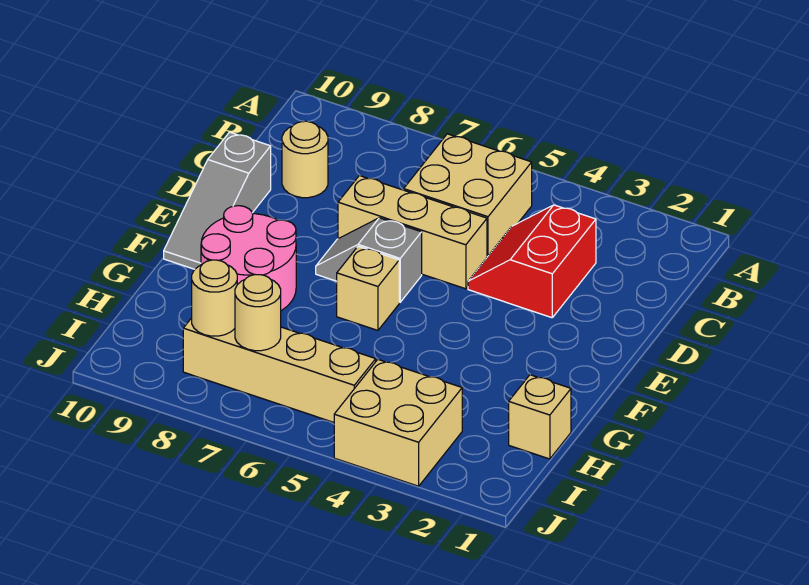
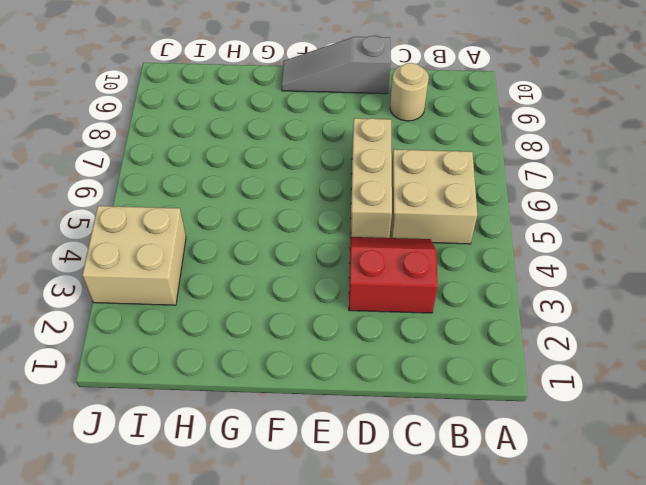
none -> grey 1x2 slope [316,218,422,302]
none -> tan 1x1 brick [337,246,399,330]
none -> pink 2x2 round brick [201,206,296,310]

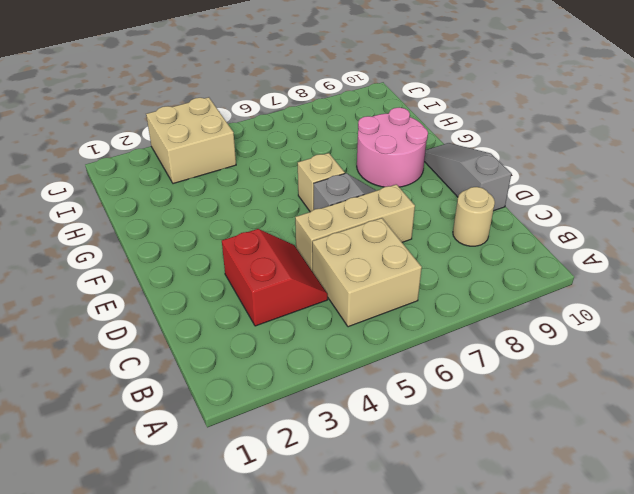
none -> tan 1x1 brick [509,375,571,459]
none -> tan 1x4 brick [183,318,376,422]
none -> tan 1x1 round brick [235,275,281,351]

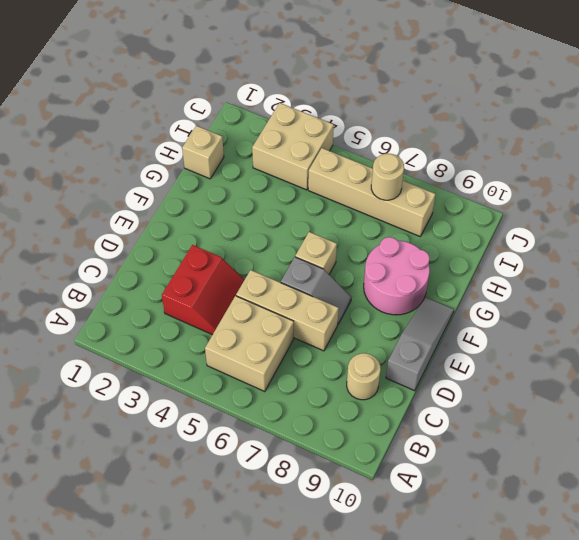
none -> tan 1x1 round brick [192,260,237,336]

